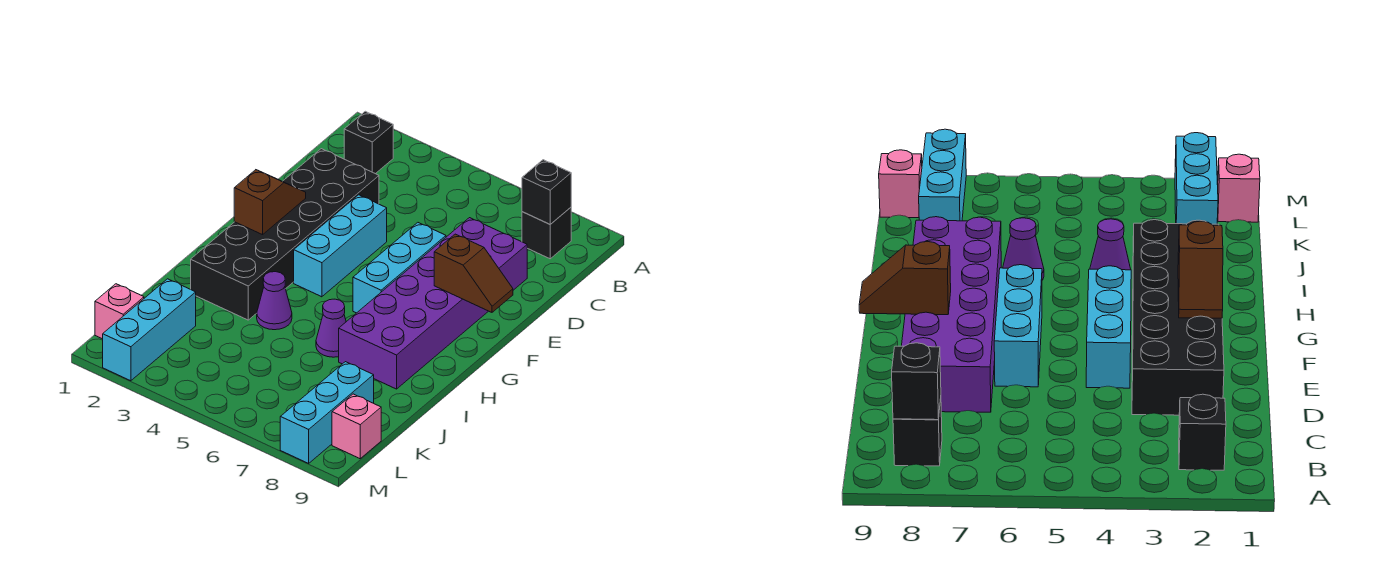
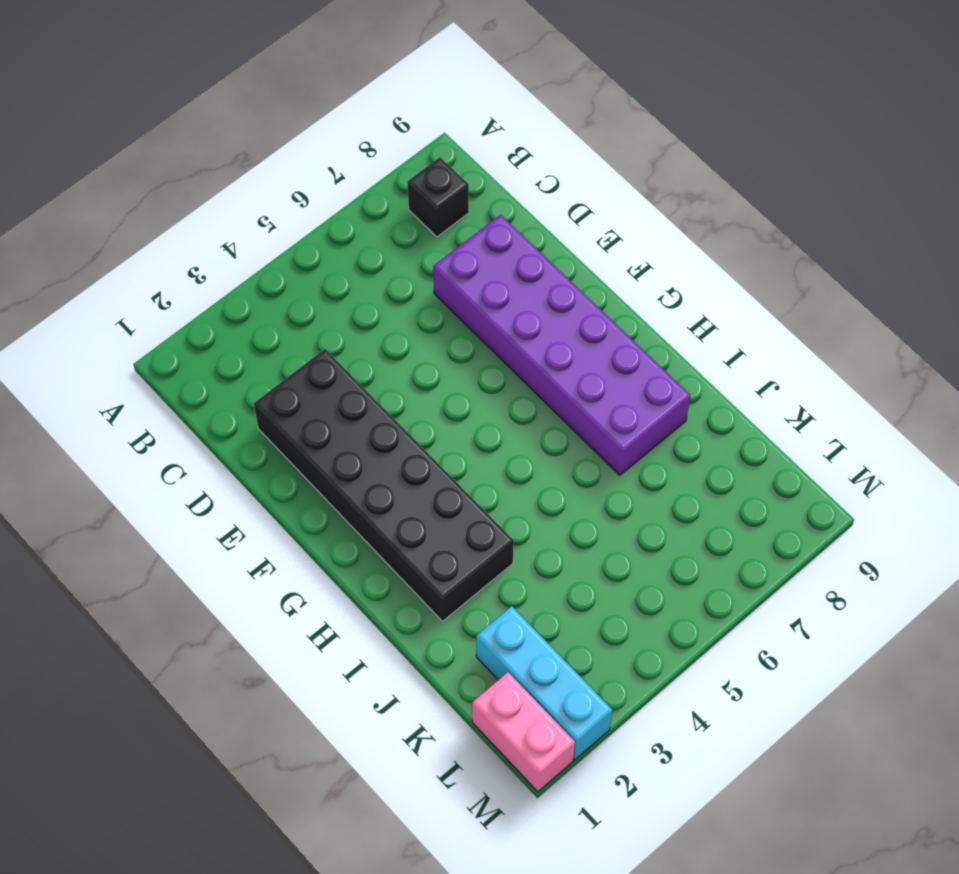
pink 1x2 brick [472,672,575,792] -> pink 1x1 brick [95,284,144,339]
none -> black 1x1 brick [344,111,393,174]
none -> cyan 1x3 brick [294,195,387,297]
none -> cyan 1x3 brick [353,223,446,313]

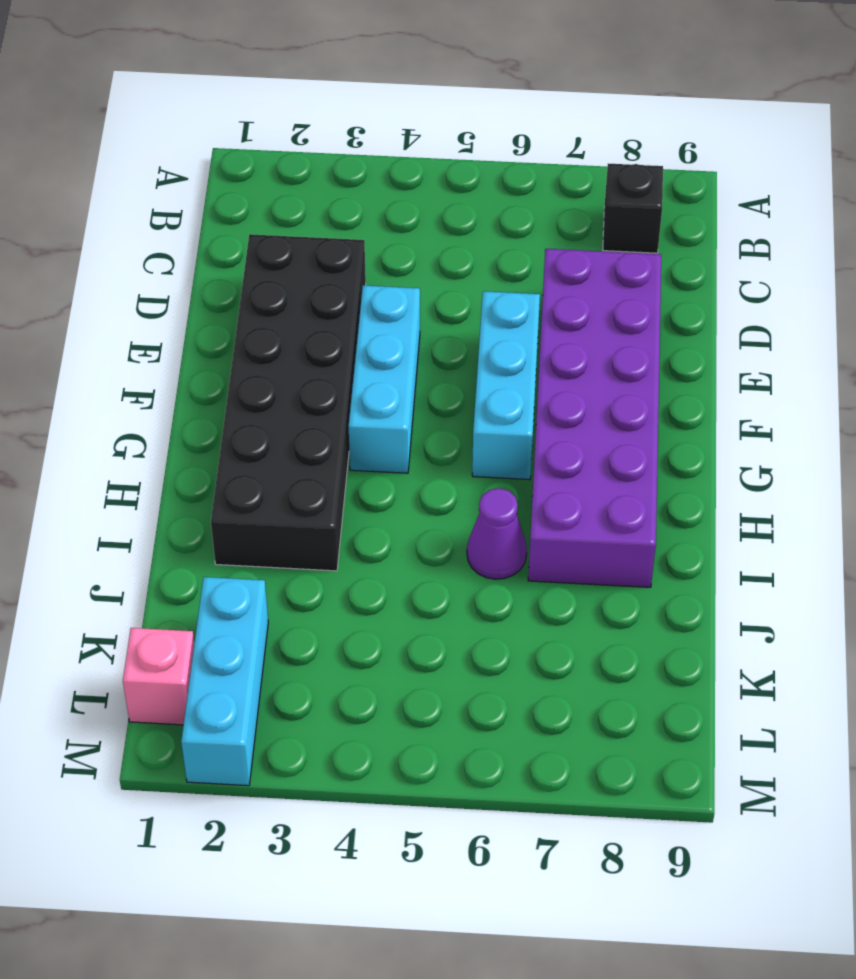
none -> black 1x1 brick [344,111,393,174]
none -> purple 1x1 cone [257,272,292,330]
none -> cyan 1x3 brick [280,362,374,463]

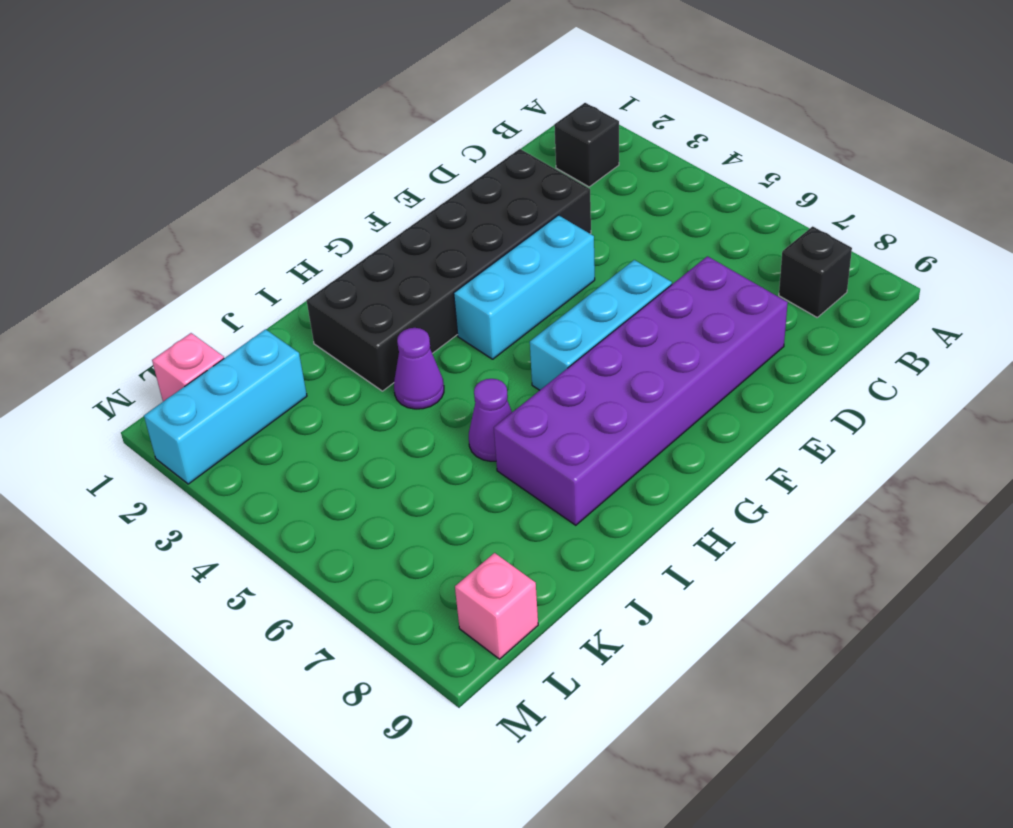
none -> cyan 1x3 brick [280,362,374,463]
none -> black 1x1 brick [522,160,571,224]
none -> brown 1x2 slope [234,170,306,235]

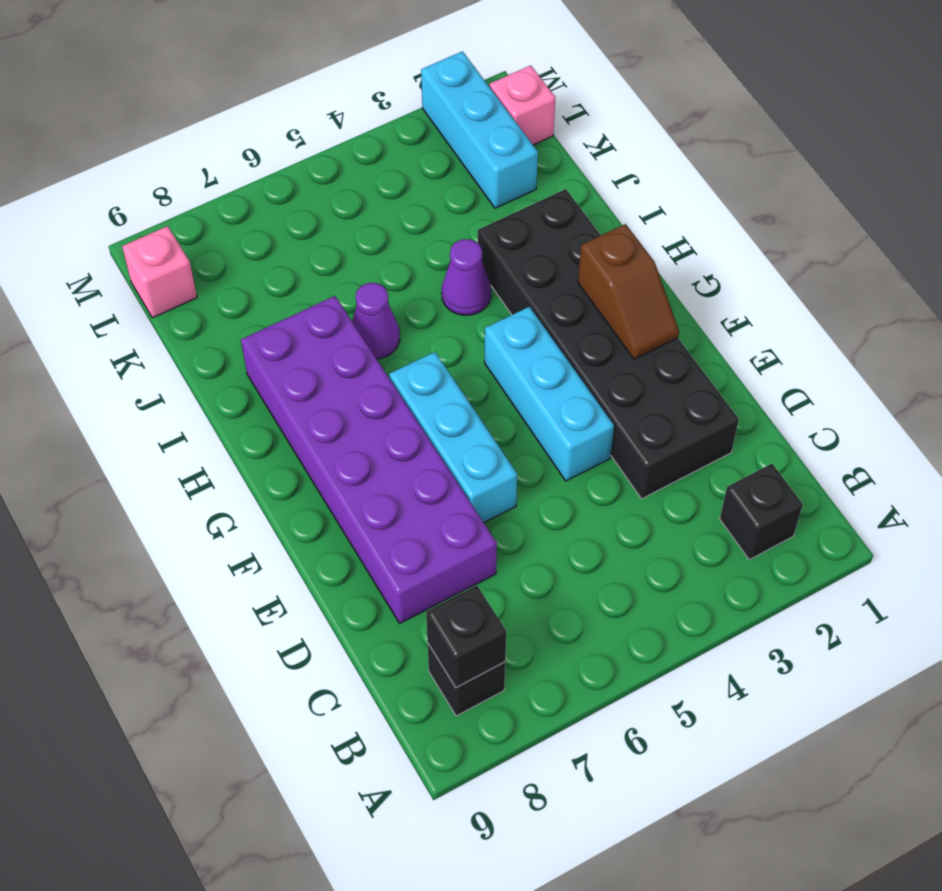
none -> cyan 1x3 brick [280,362,374,463]
none -> brown 1x2 slope [434,234,513,312]

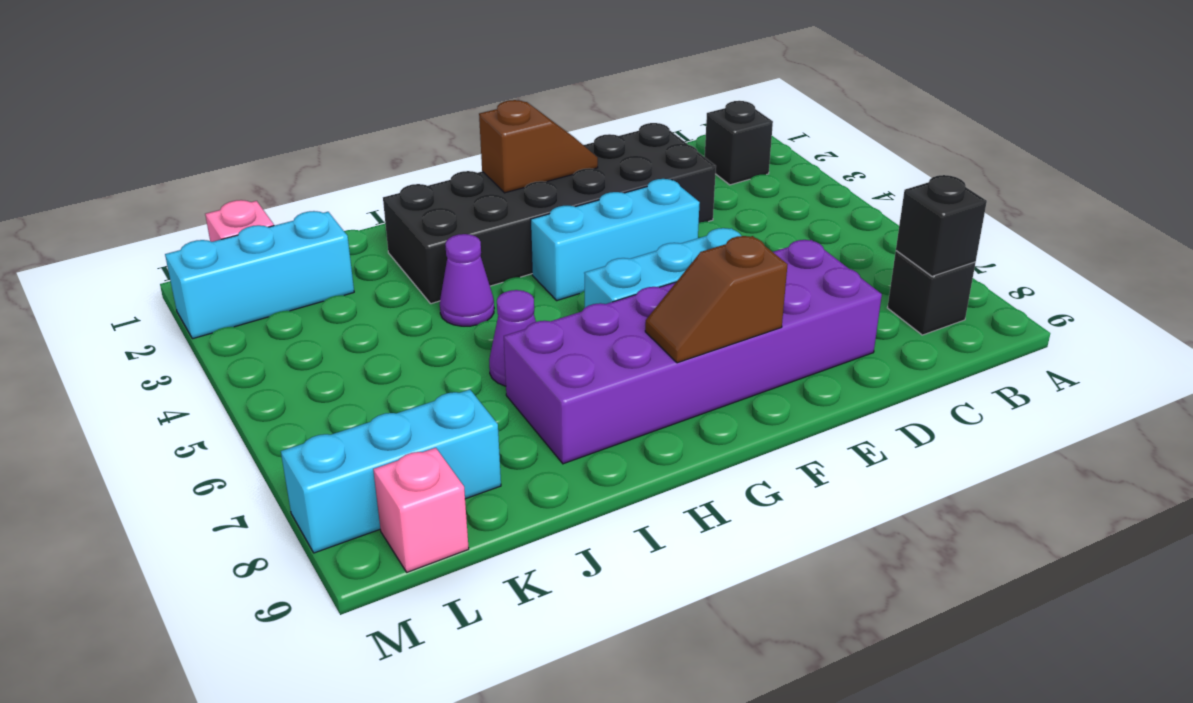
brown 1x2 slope [645,236,788,363] -> brown 1x2 slope turned to [434,234,513,312]

